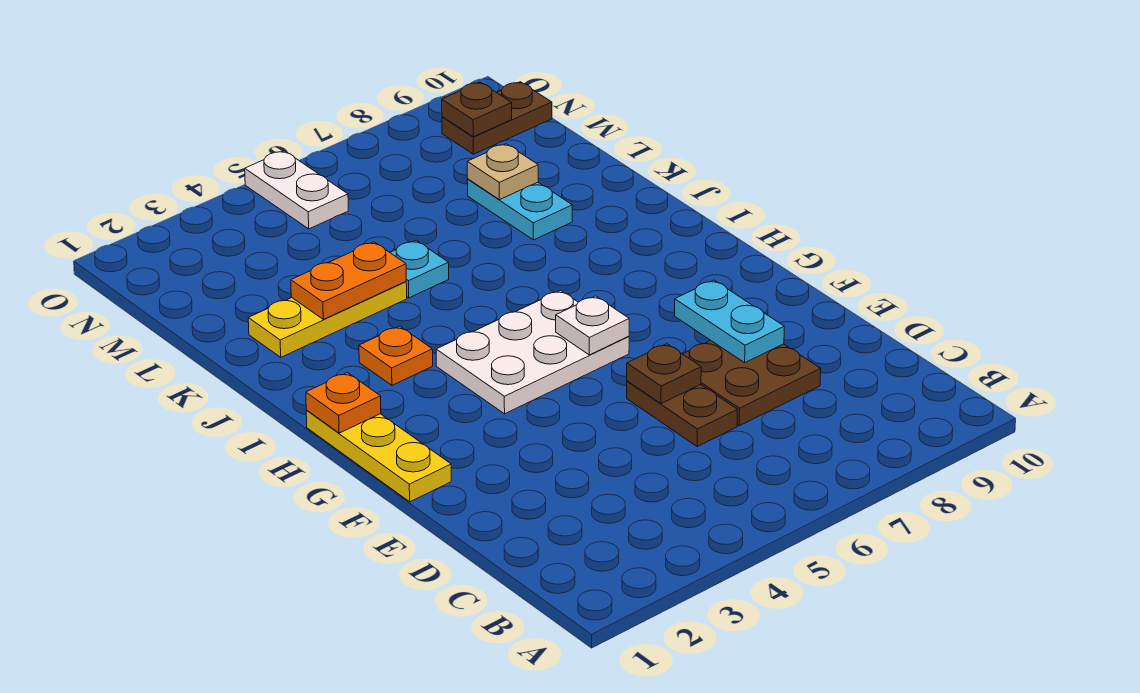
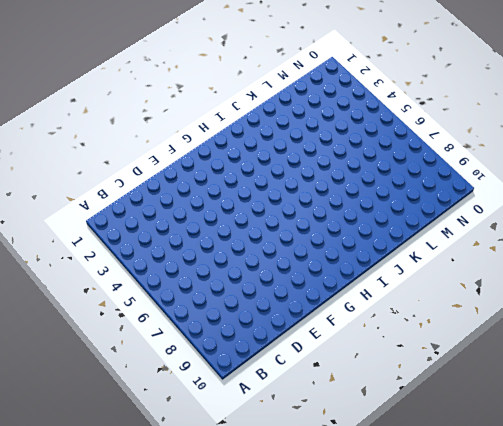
none -> brown 1x2 plate [627,381,737,446]
none -> brown 2x2 plate [683,340,821,426]
none -> yellow 1x3 plate [306,411,451,502]

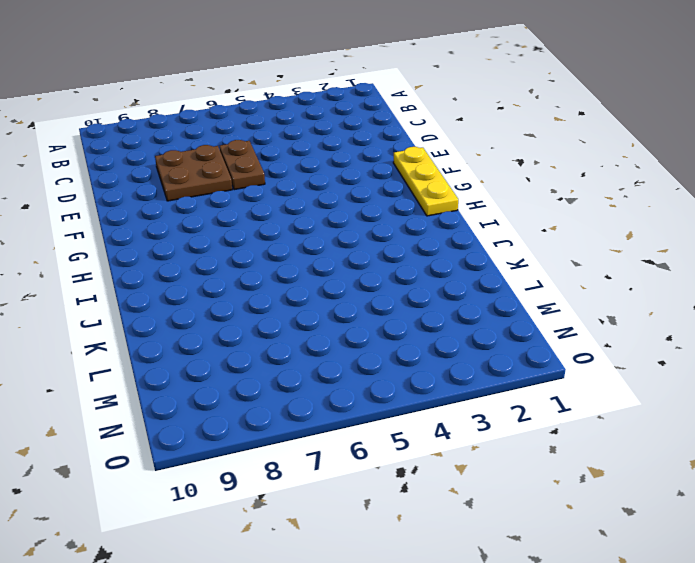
none -> white 2x3 plate [436,291,629,414]
none -> orange 1x1 plate [359,326,433,385]
none -> yellow 1x3 plate [248,282,407,357]

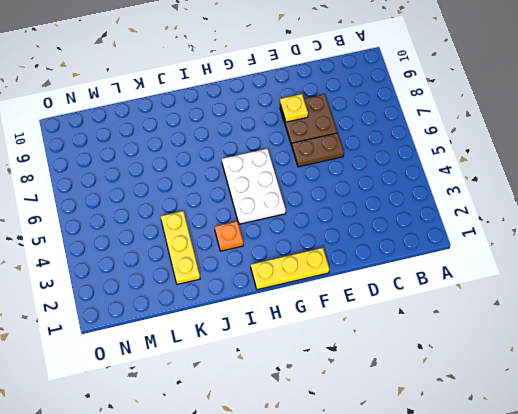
yellow 1x1 plate [280,94,308,122] -> cyan 1x2 plate [675,280,784,363]
none -> cyan 1x1 plate [390,240,449,298]
none -> cyan 1x2 plate [467,179,572,240]
none -> white 1x2 plate [245,151,348,229]

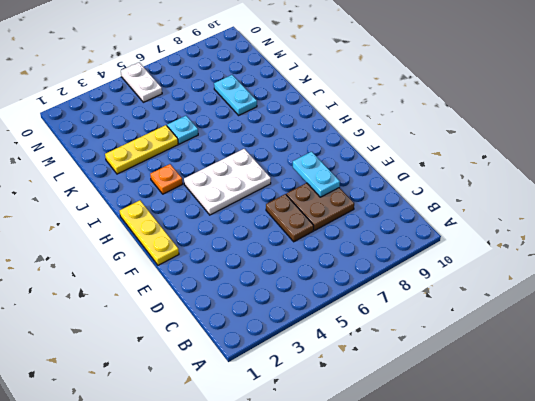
none -> brown 1x2 plate [442,82,552,154]
none -> brown 1x1 plate [627,344,701,404]
none -> white 1x1 plate [556,296,629,355]

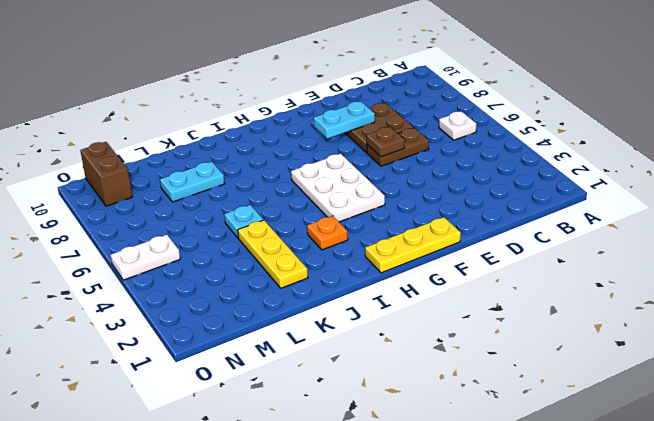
white 1x1 plate [439,111,476,140] -> white 1x1 plate moved to [556,296,629,355]
brown 1x2 brick [80,142,132,206] -> brown 1x2 plate [442,82,552,154]
none -> orange 1x1 plate [306,373,381,433]
none -> orange 1x2 plate [291,242,406,319]
none -> tan 1x1 plate [467,144,538,200]

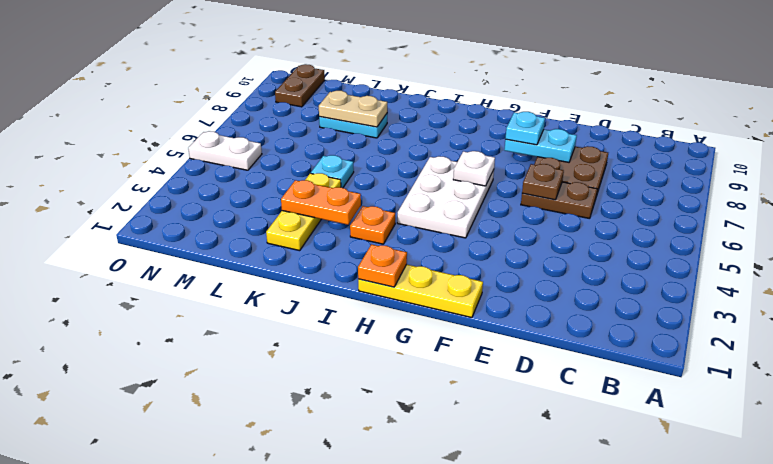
cyan 1x1 plate [505,112,545,145] -> none
orange 1x2 plate [281,180,361,225] -> orange 1x2 plate turned to [291,242,406,319]
tan 1x2 plate [319,91,387,127] -> tan 1x1 plate [467,144,538,200]
none -> brown 1x1 plate [442,82,512,137]

